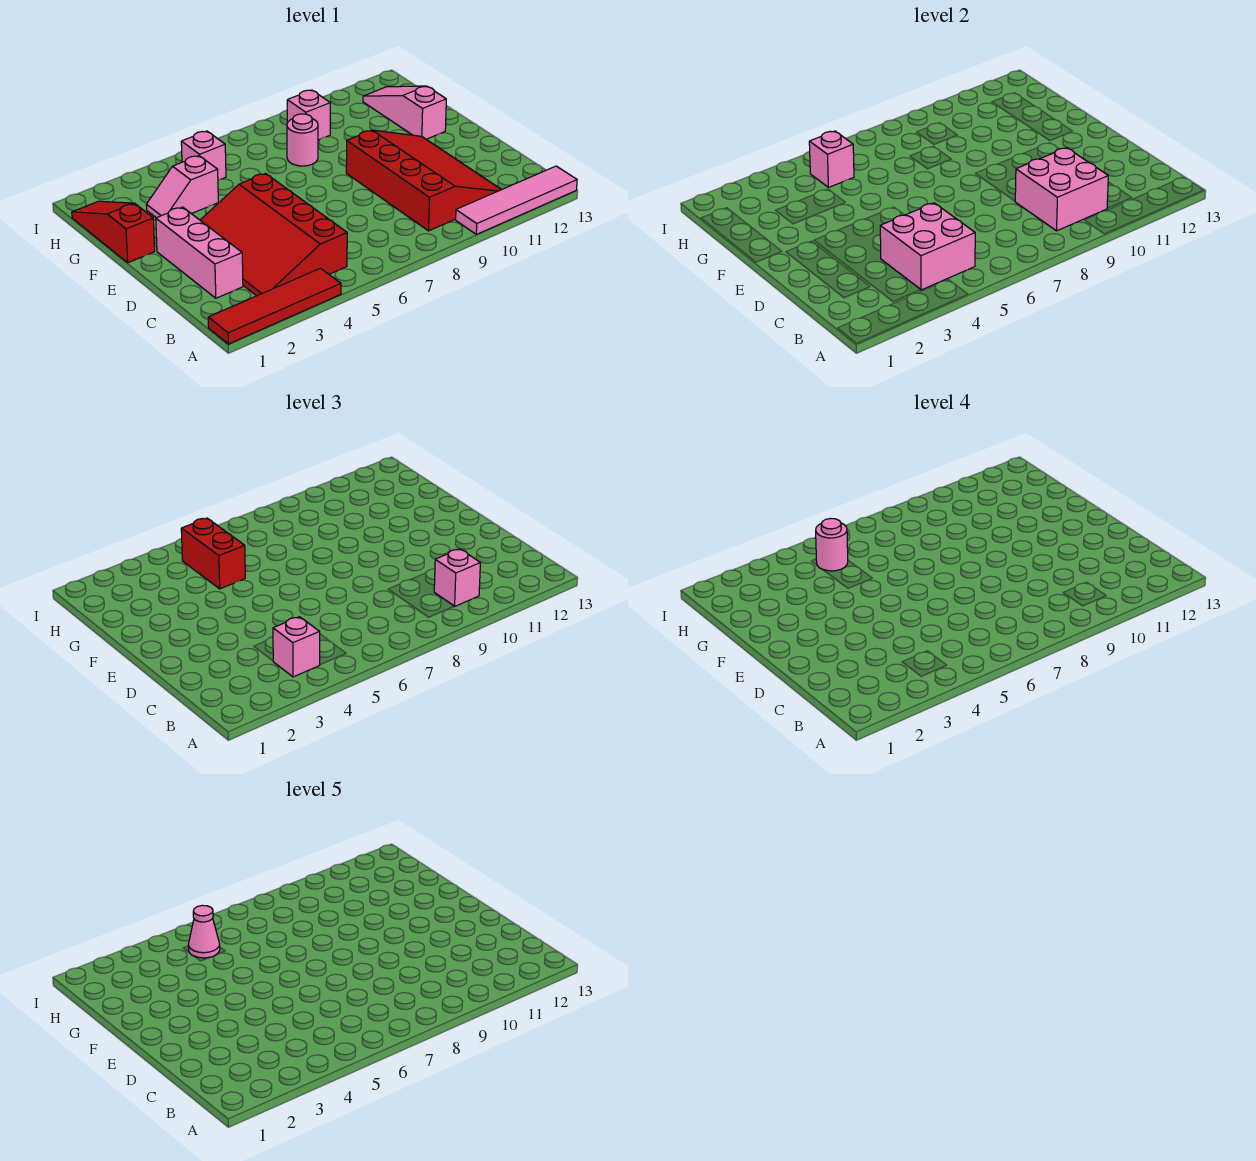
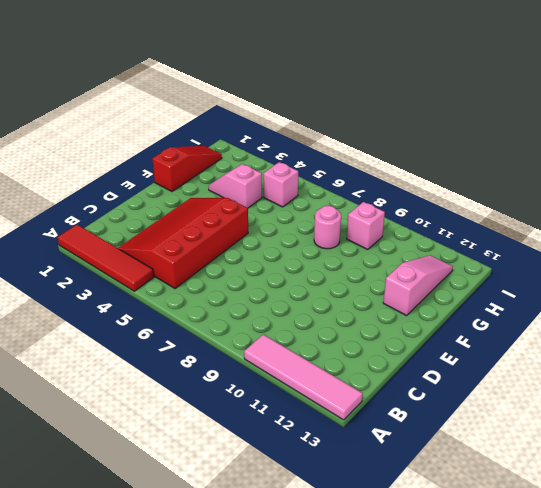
none -> red 3x4 slope [346,130,501,231]
none -> pink 1x3 brick [156,207,243,298]
none -> pink 2x2 brick [880,203,975,290]

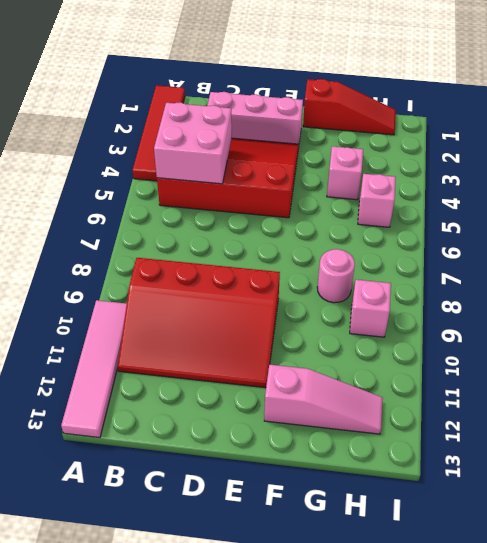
none -> pink 2x2 brick [1015,148,1108,231]
none -> pink 1x1 brick [809,131,854,187]
none -> pink 1x1 brick [273,617,320,677]

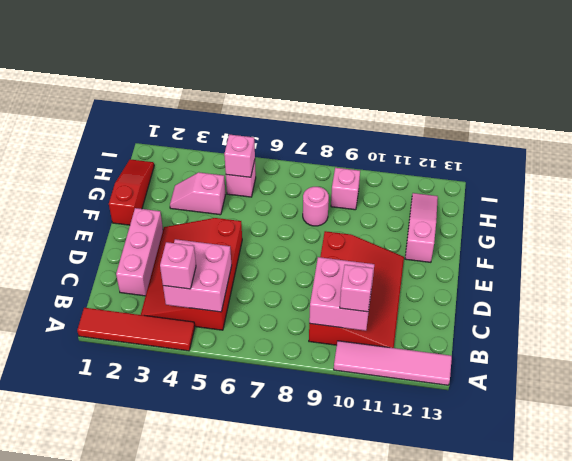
none -> red 1x2 brick [181,518,245,589]
none -> pink 1x1 round brick [816,518,848,571]
none -> pink 1x1 cone [188,905,220,958]

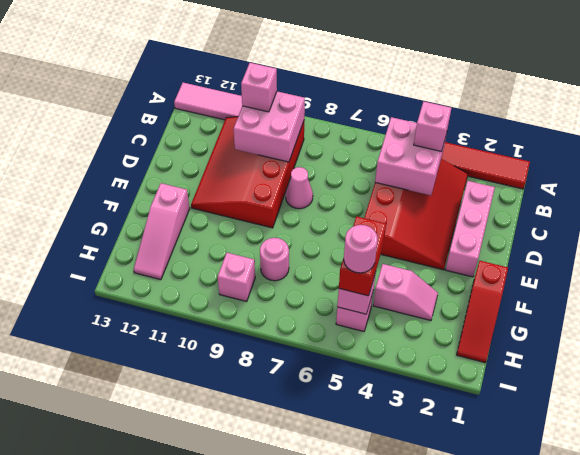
pink 1x1 cone [286,167,313,209] -> pink 1x1 cone moved to [188,905,220,958]

